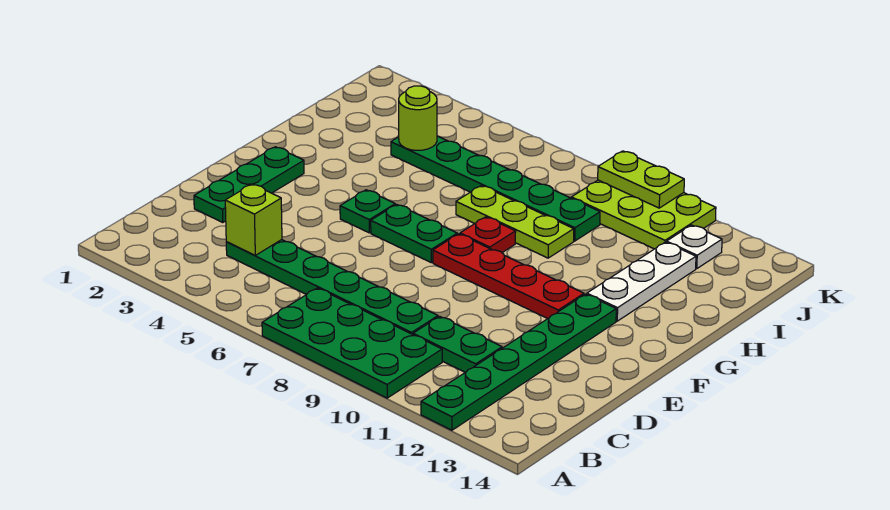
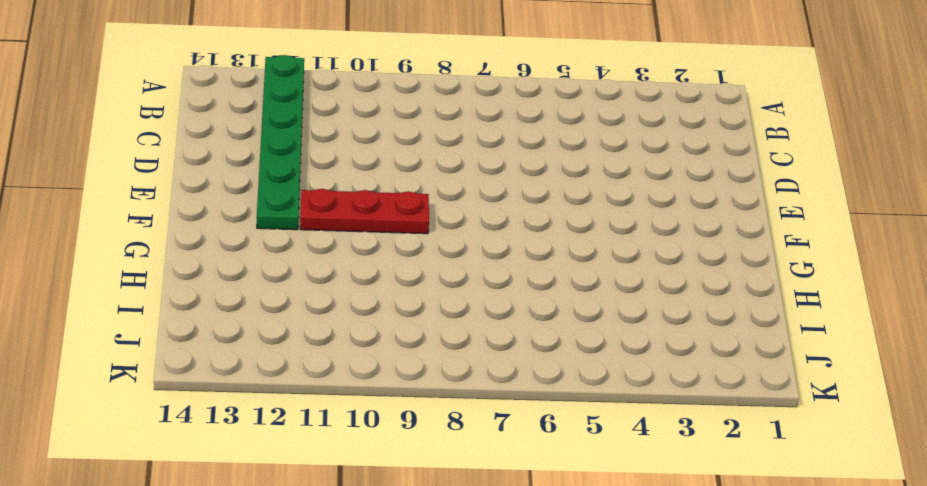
red 1x3 plate [300,189,429,234] -> red 1x4 plate [433,234,584,319]
none -> green 2x4 plate [262,288,442,398]
none -> green 1x6 plate [226,240,438,334]
none -> green 1x2 plate [413,316,502,372]

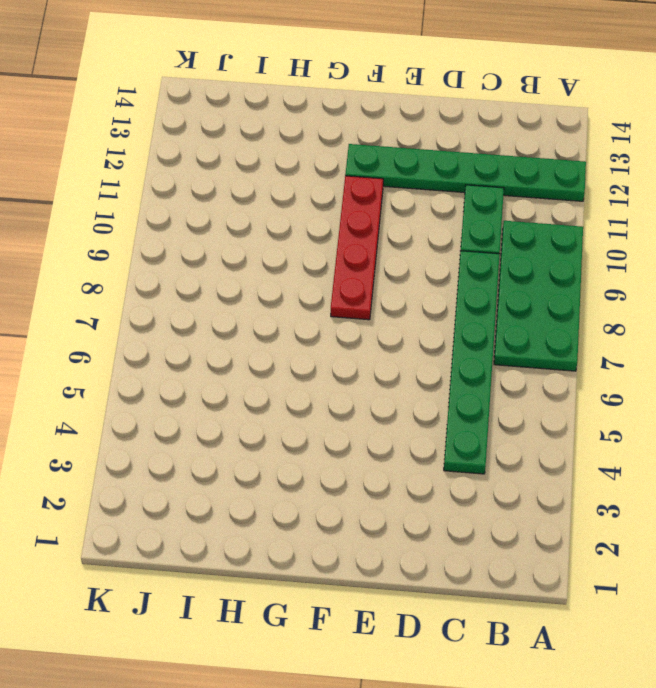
none -> green 1x3 plate [194,147,304,223]
none -> green 1x1 plate [340,190,395,233]
none -> green 1x2 plate [371,204,457,263]

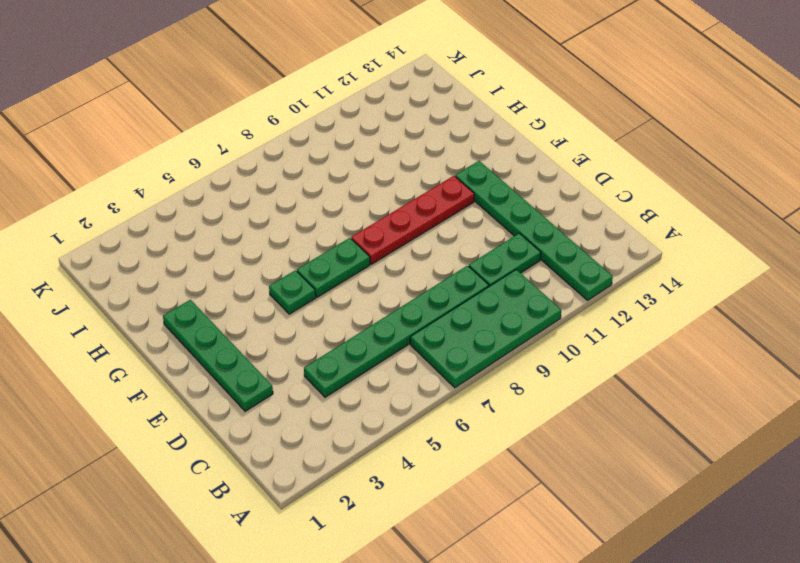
green 1x4 plate [163,300,273,411] -> green 1x3 plate [194,147,304,223]
none -> red 1x1 plate [460,217,516,252]
none -> white 1x3 plate [587,242,696,321]
none -> lime 1x3 plate [456,186,574,258]

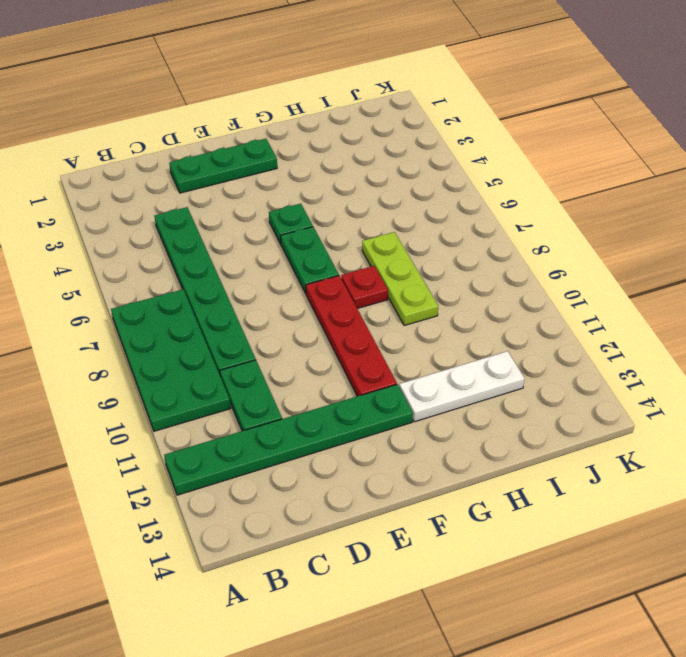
none -> green 1x6 plate [391,136,600,241]
none -> lime 2x3 plate [571,180,716,249]
none -> white 1x1 plate [667,225,722,269]

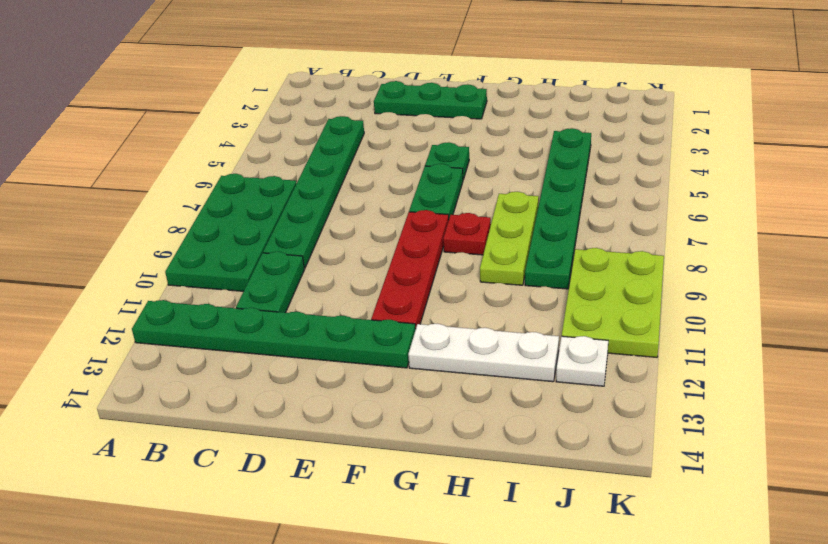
none -> lime 1x1 brick [225,184,282,255]
none -> lime 1x1 round brick [399,86,437,150]
none -> lime 1x2 plate [598,151,684,208]

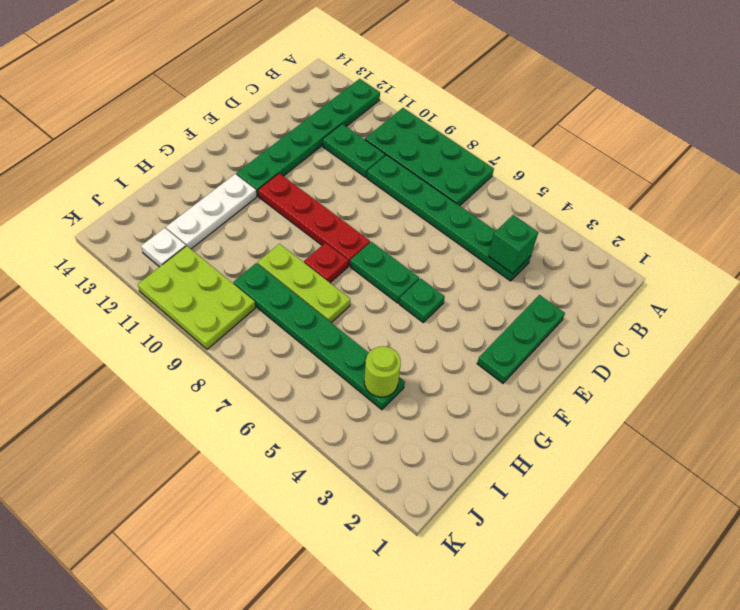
green 1x1 brick [488,215,538,274] -> lime 1x1 brick [225,184,282,255]
none -> lime 1x2 plate [598,151,684,208]

